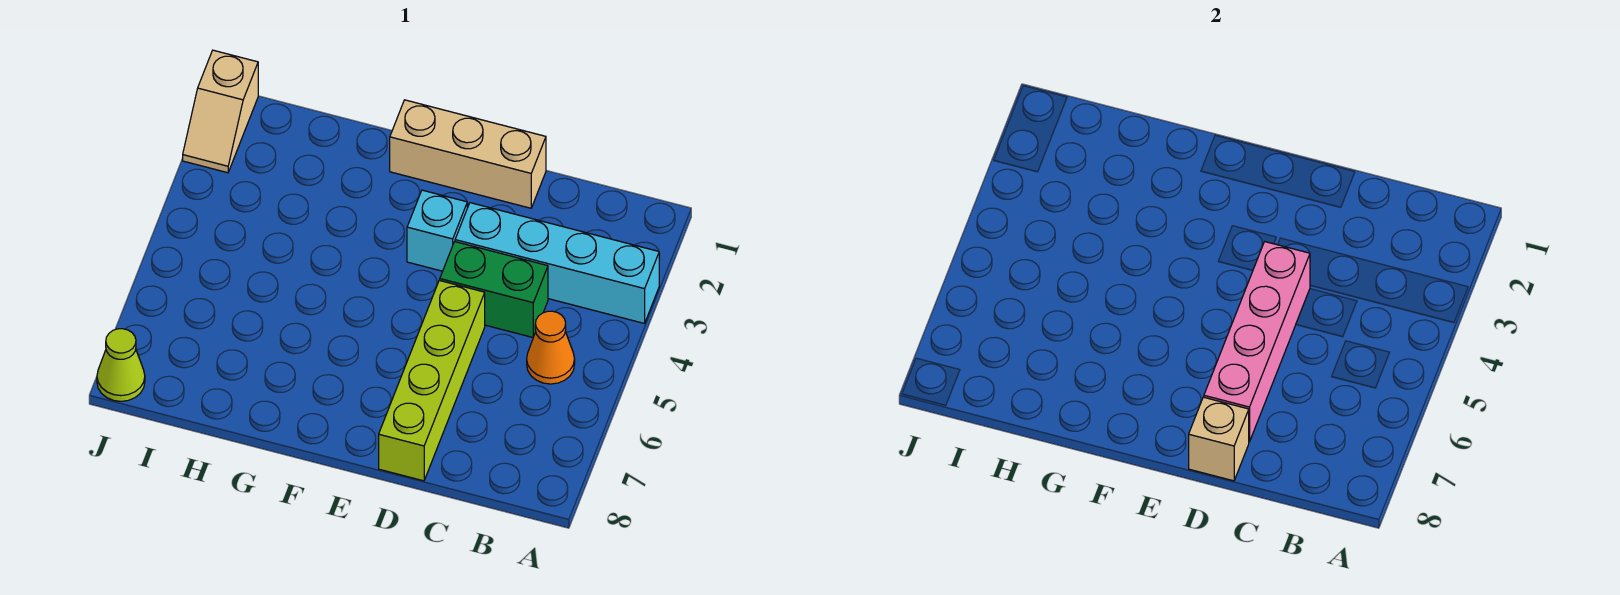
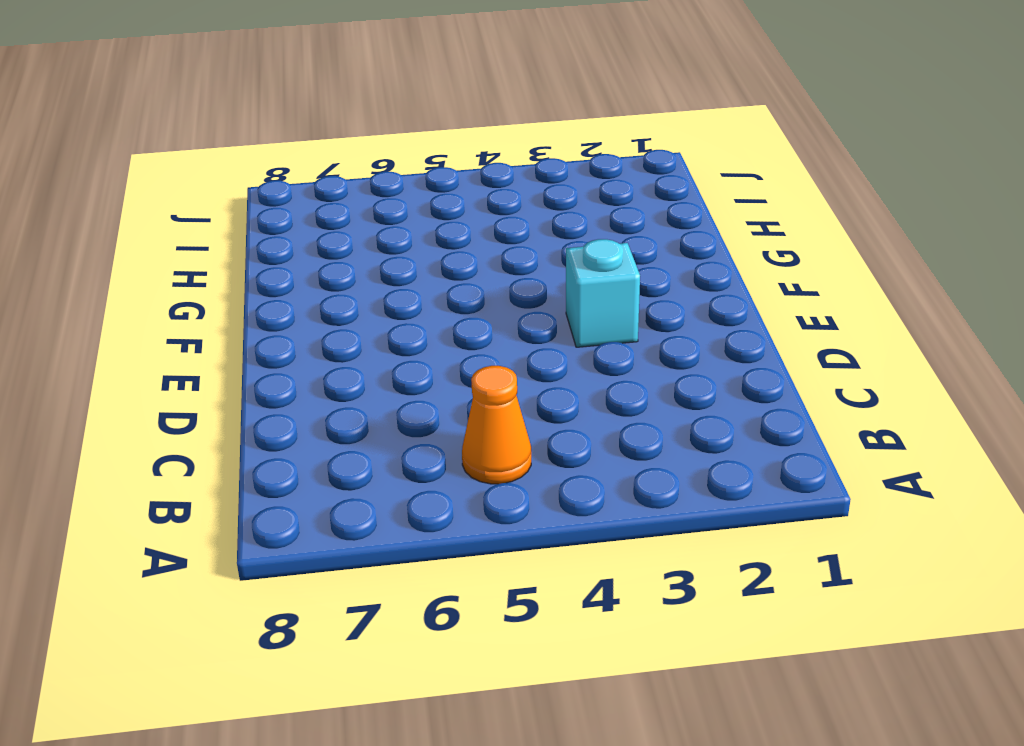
none -> cyan 1x4 brick [455,203,659,323]
none -> green 1x2 brick [440,242,548,337]

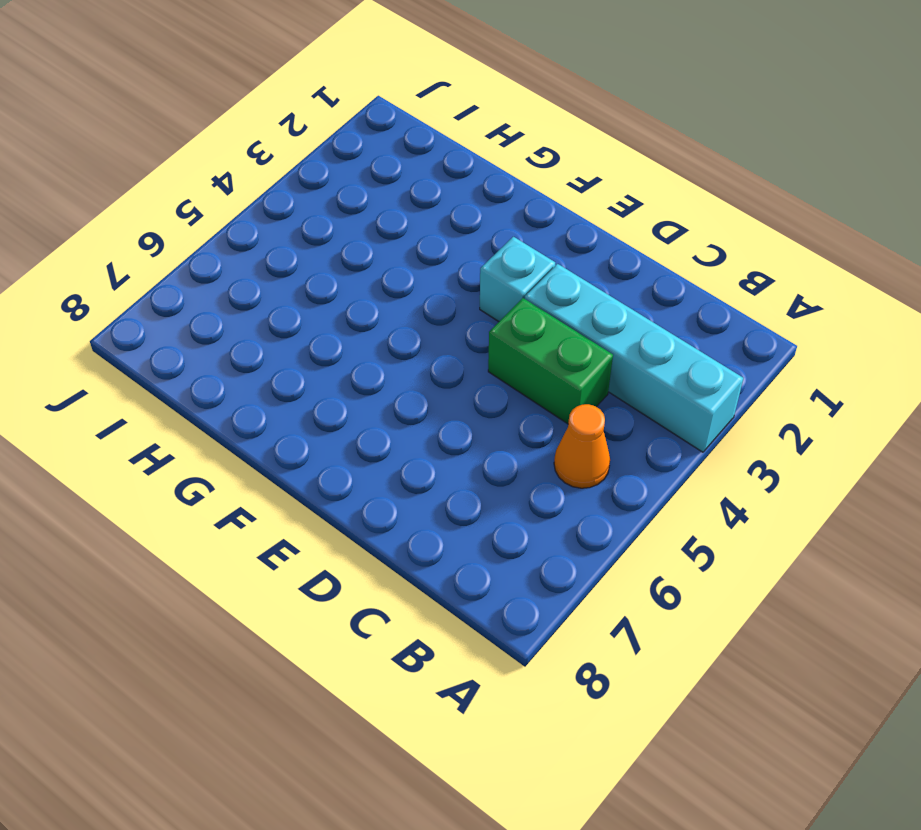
none -> tan 1x3 brick [390,100,546,208]
none -> lime 1x4 brick [379,280,485,481]

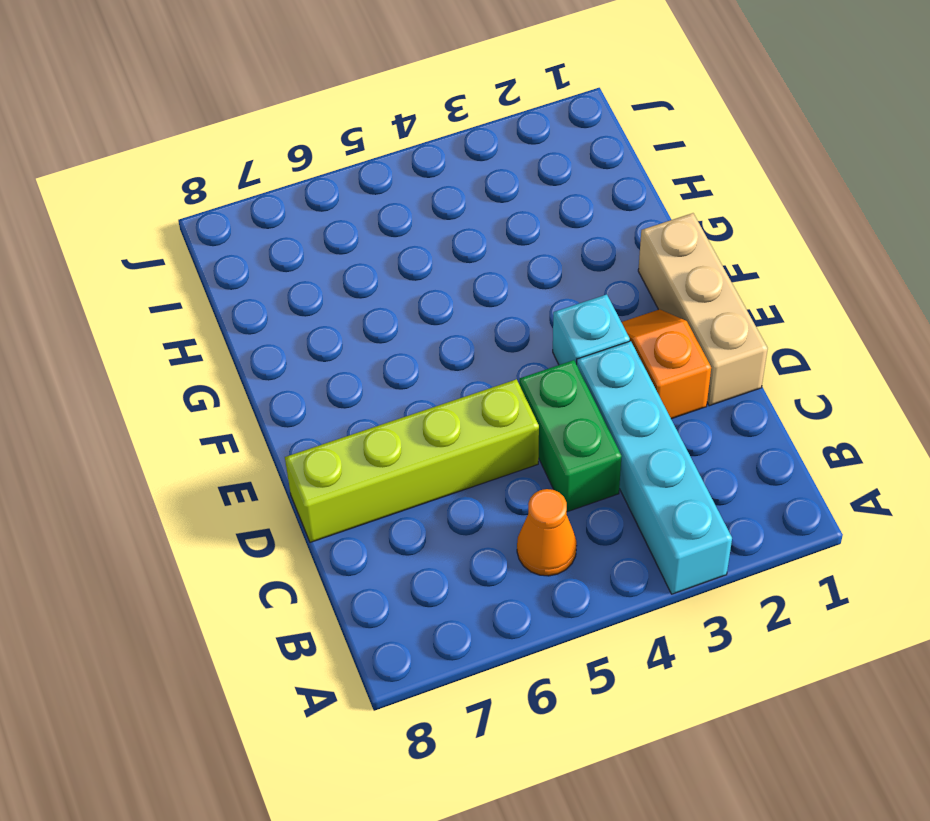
orange 1x2 slope [621,309,711,419] -> none
none -> tan 1x2 slope [183,50,258,173]
none -> lime 1x1 cone [97,329,145,401]

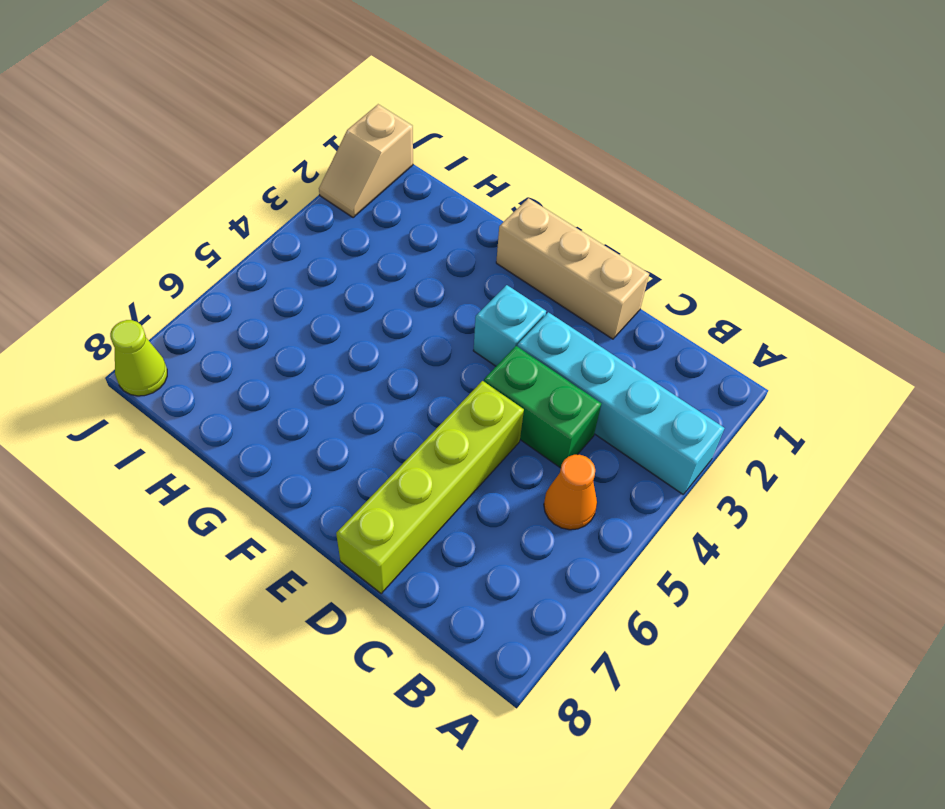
none -> pink 1x4 brick [1204,242,1310,442]
none -> tan 1x1 brick [1189,397,1249,481]

